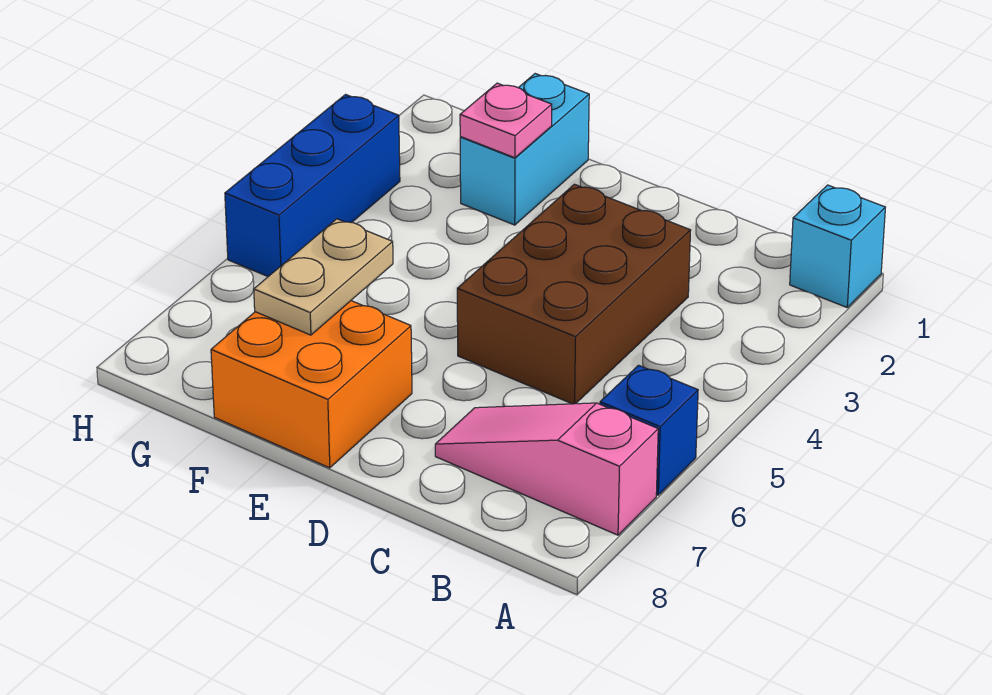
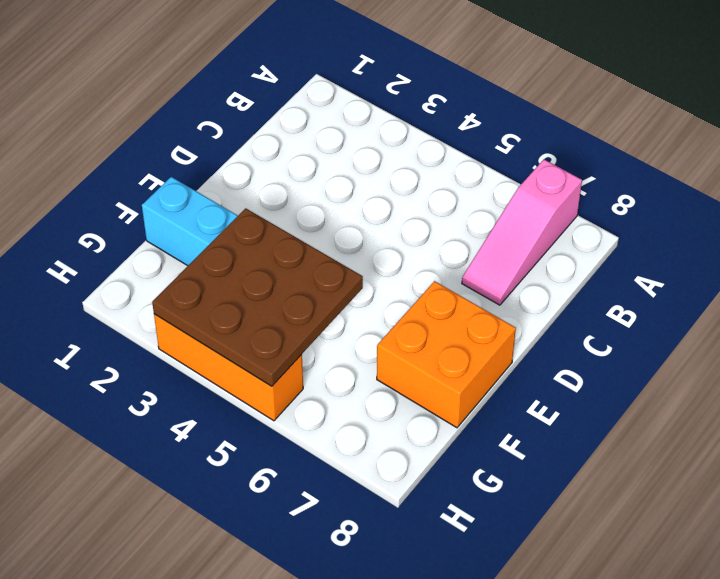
brown 3x3 plate [152,208,363,386] -> none
orange 1x3 brick [154,314,303,421] -> blue 1x3 brick [225,95,400,277]
none -> cyan 1x1 brick [790,185,885,307]
none -> blue 1x1 brick [600,365,698,495]

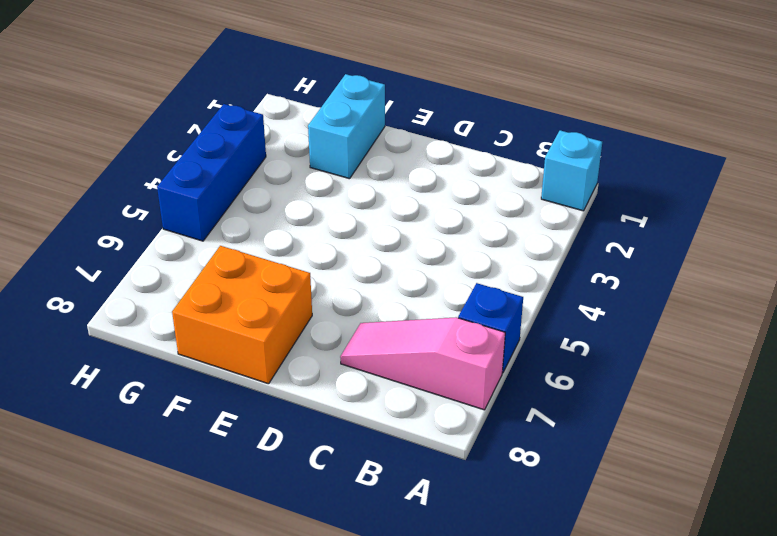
none -> brown 2x3 brick [457,184,691,404]
none -> pink 1x1 plate [460,83,552,158]

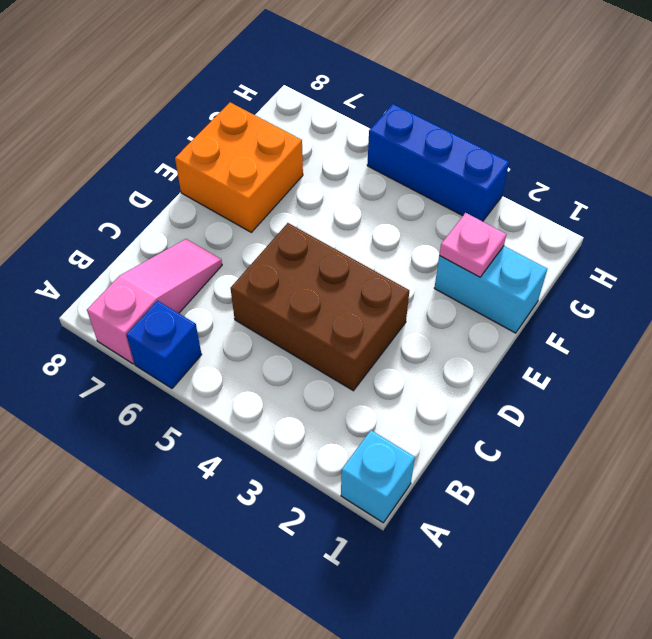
none -> tan 1x2 plate [254,219,393,335]

